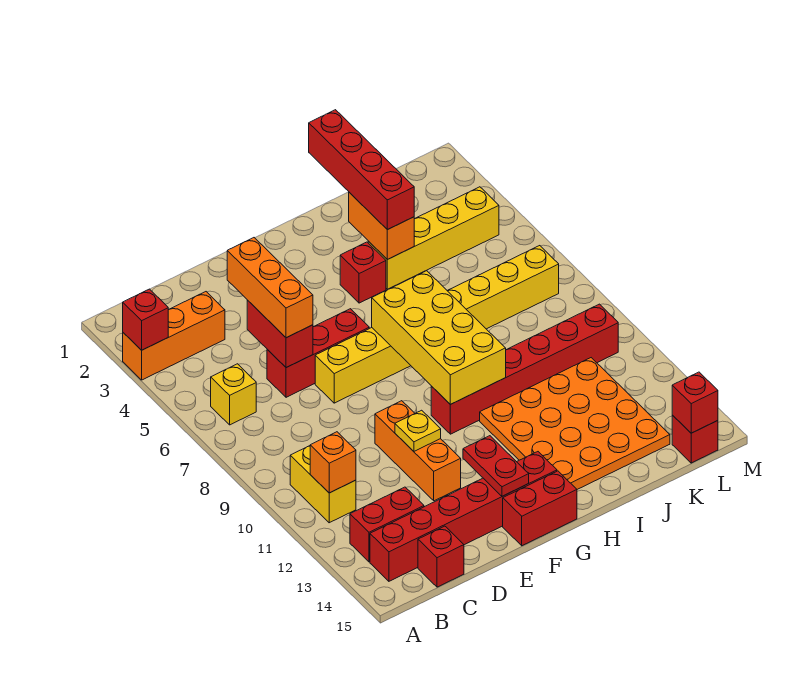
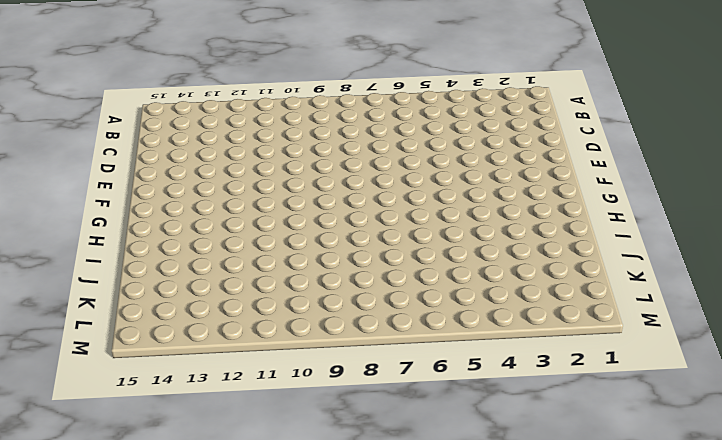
none -> orange 1x3 brick [123,292,225,380]
none -> yellow 1x1 brick [211,364,256,425]
none -> yellow 1x2 brick [290,446,356,523]

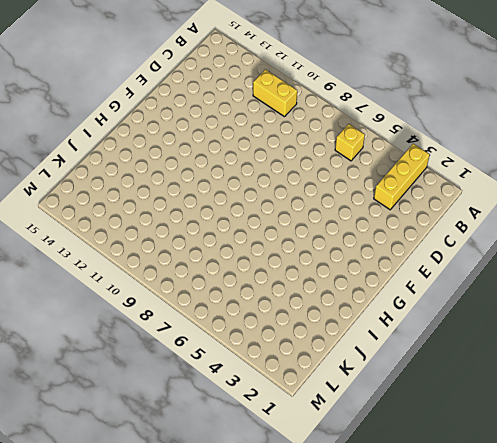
yellow 1x3 brick [374,144,430,210] -> orange 1x3 brick [123,292,225,380]
none -> red 1x2 brick [350,487,424,562]
none -> red 1x6 brick [370,452,557,581]
none -> red 1x1 brick [418,526,464,587]

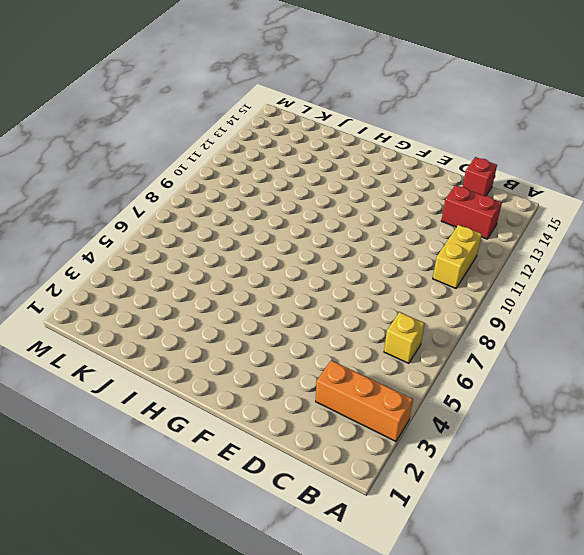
none -> red 1x6 brick [370,452,557,581]
none -> red 1x3 brick [267,309,369,397]
none -> yellow 1x8 brick [315,246,559,403]

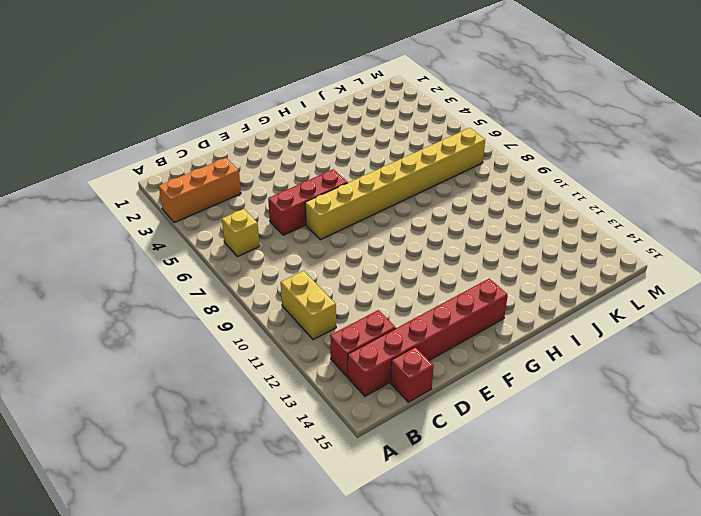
none -> orange 1x3 brick [375,401,461,501]
none -> red 1x2 brick [503,471,577,546]
none -> red 1x6 brick [431,304,618,434]

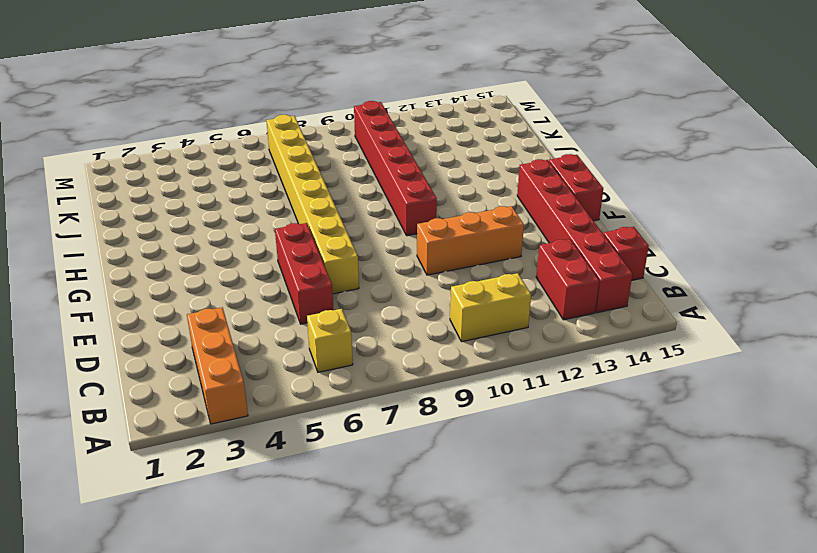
none -> red 1x1 brick [340,242,386,303]
none -> orange 4x4 plate [480,358,670,489]
none -> yellow 1x4 brick [368,187,499,289]

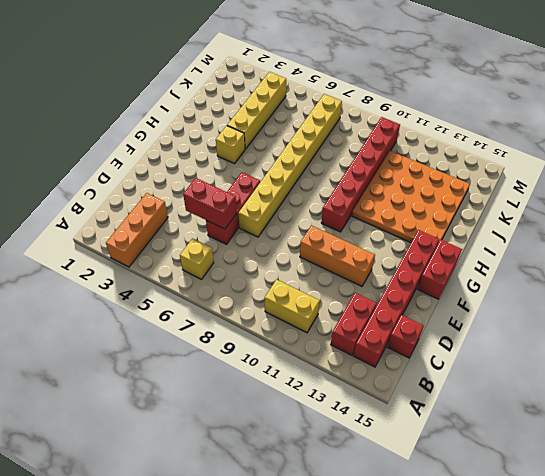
yellow 1x1 brick [216,126,245,164] -> red 1x1 brick [340,242,386,303]
none -> red 1x1 brick [672,415,718,463]
none -> red 1x1 brick [123,289,168,350]
none -> orange 1x1 brick [310,432,356,493]

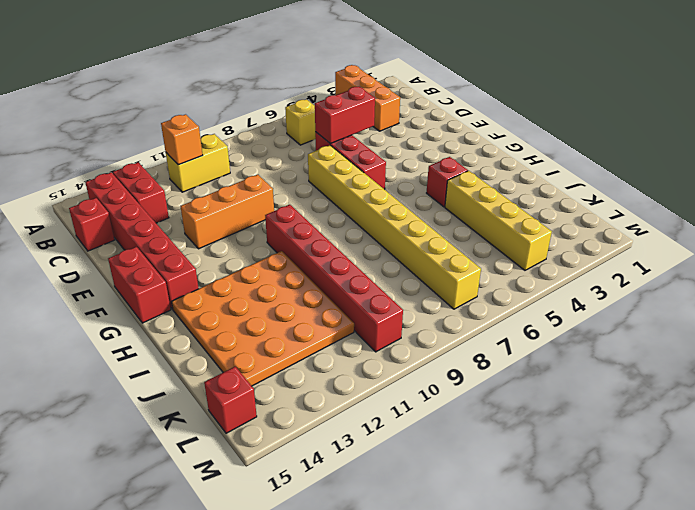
none -> red 1x1 brick [123,289,168,350]
none -> yellow 1x1 plate [395,410,441,451]
none -> red 1x2 plate [463,436,529,496]

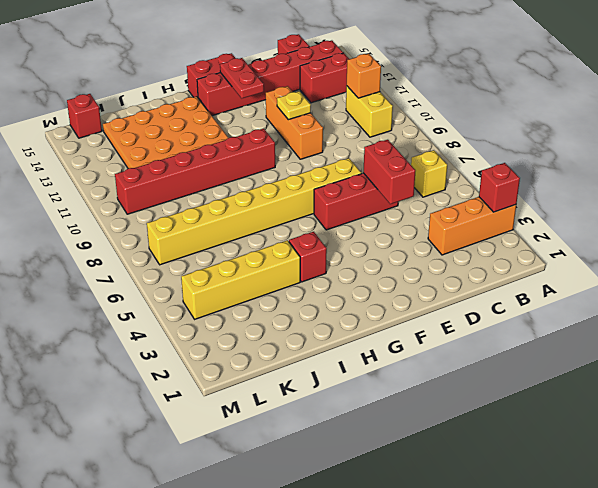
none -> yellow 2x4 brick [372,271,506,404]
none -> orange 1x2 brick [349,192,414,260]
none -> red 1x1 brick [672,372,718,433]

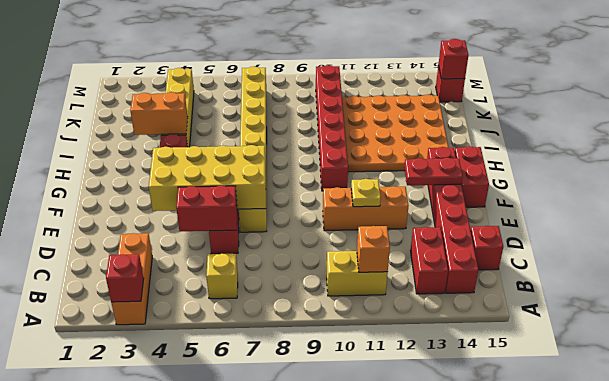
yellow 2x4 brick [149,145,266,211] -> yellow 2x4 brick moved to [372,271,506,404]
none -> orange 1x3 brick [227,238,313,338]
none -> red 1x4 brick [309,110,414,230]

